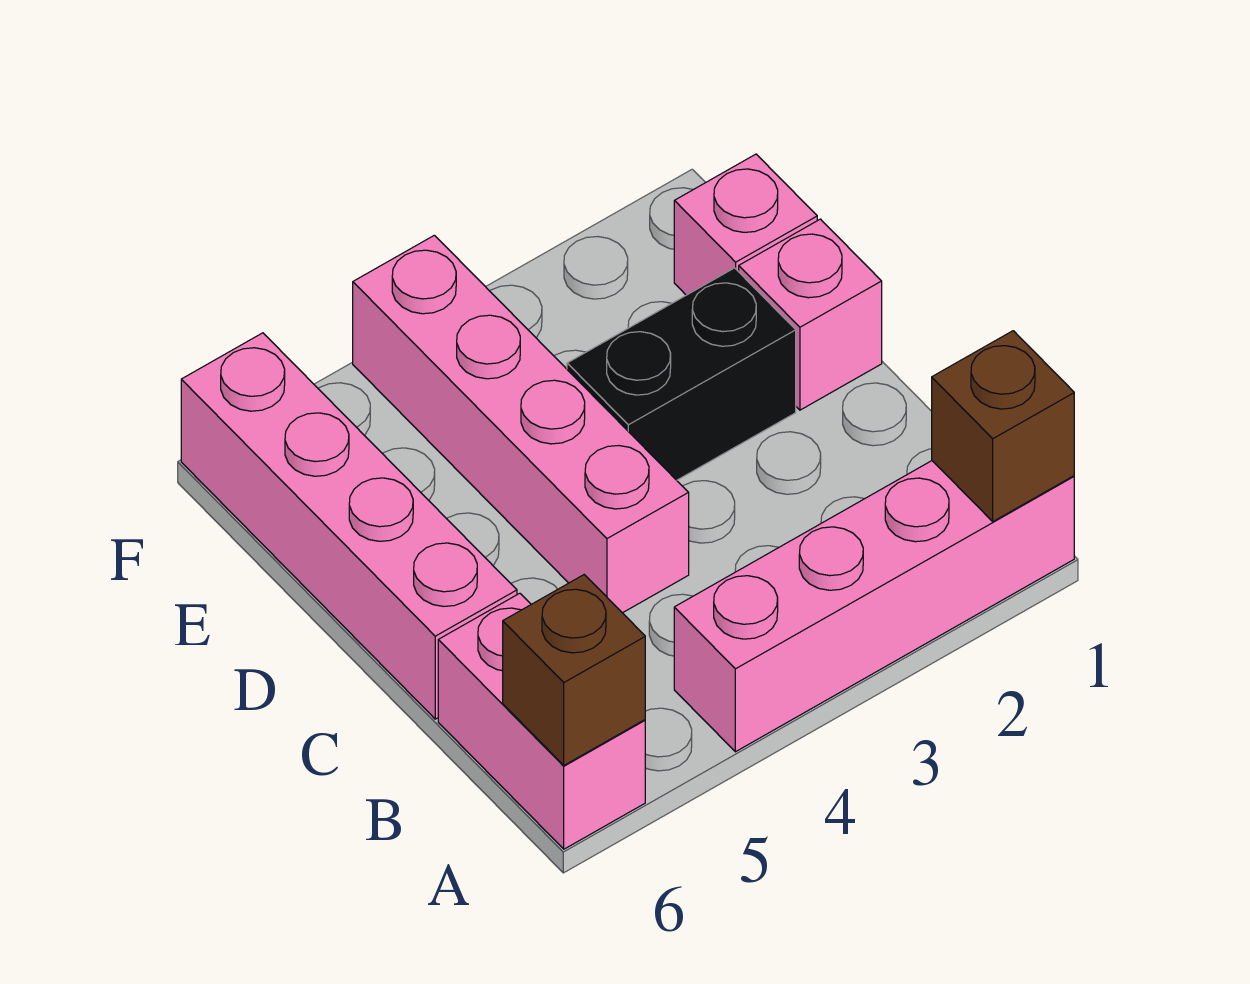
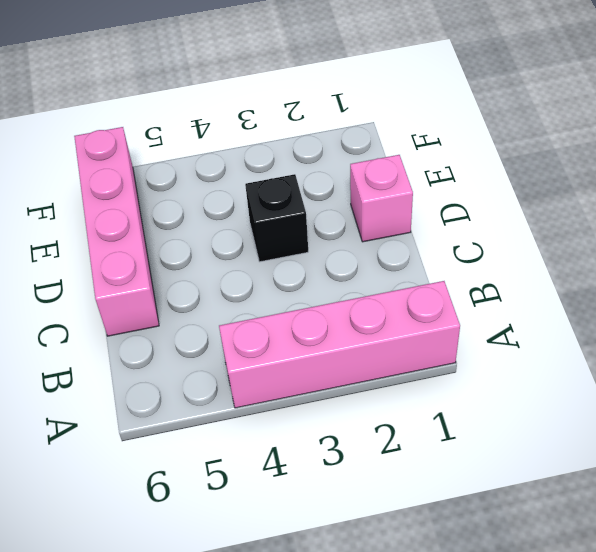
black 1x1 brick [245,174,308,262] -> black 1x2 brick [567,268,796,480]
none -> pink 1x2 brick [438,593,645,849]
none -> pink 1x4 brick [353,235,689,613]

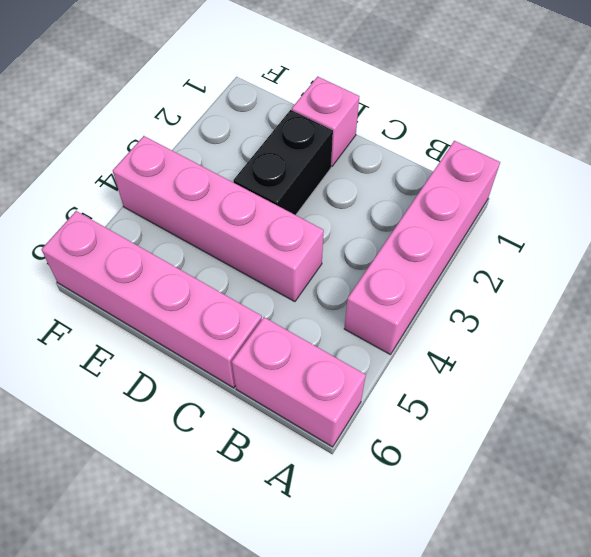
none -> pink 1x1 brick [674,154,817,295]
none -> brown 1x1 brick [932,331,1074,521]

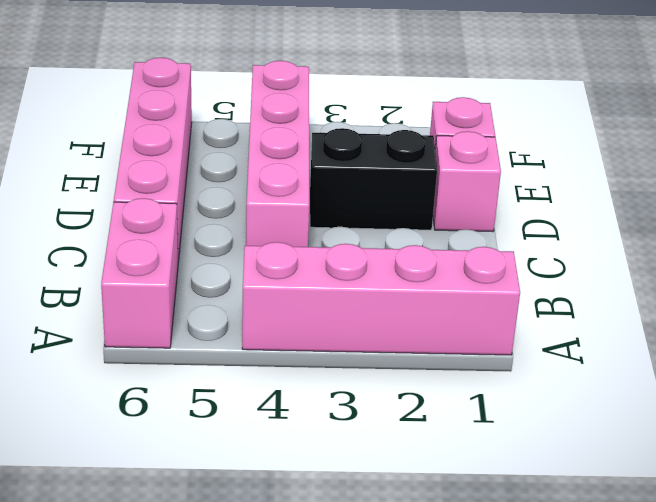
none -> brown 1x1 brick [932,331,1074,521]
none -> brown 1x1 brick [503,575,645,765]

